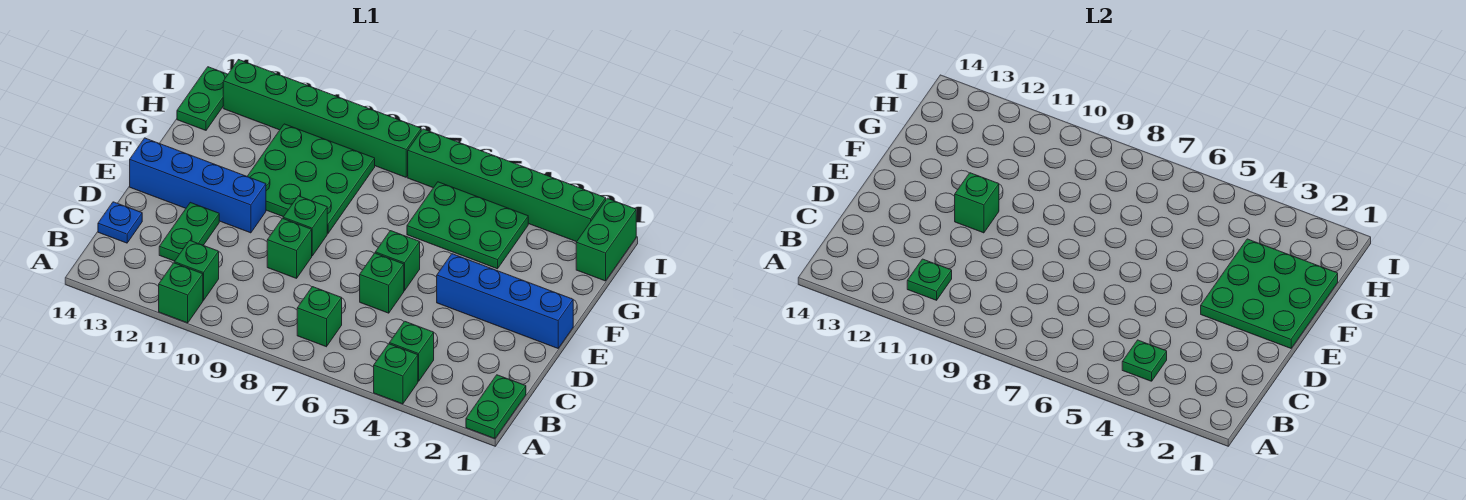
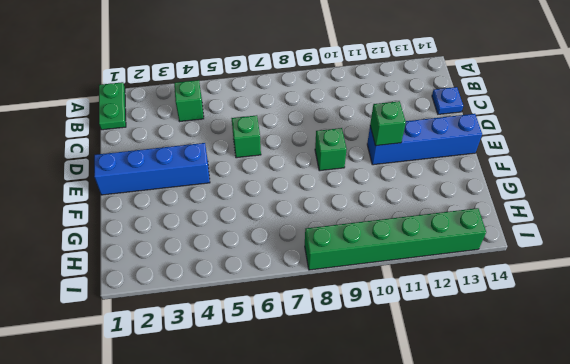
none -> green 1x1 brick [374,344,418,404]
none -> green 1x1 brick [159,263,203,323]
none -> green 1x1 brick [297,287,342,347]

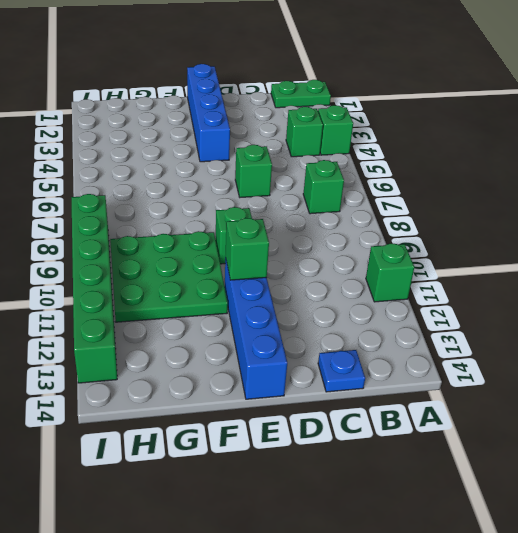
none -> green 1x1 brick [174,240,219,300]
none -> green 1x2 plate [159,202,219,261]
none -> green 1x1 brick [267,218,312,278]

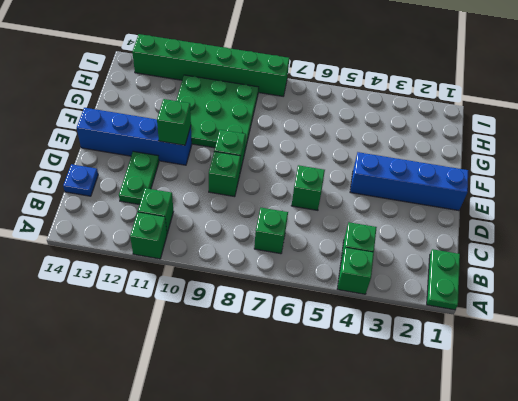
none -> green 1x1 brick [375,231,420,291]
none -> green 2x3 plate [407,182,528,269]
none -> green 1x2 brick [576,198,636,281]

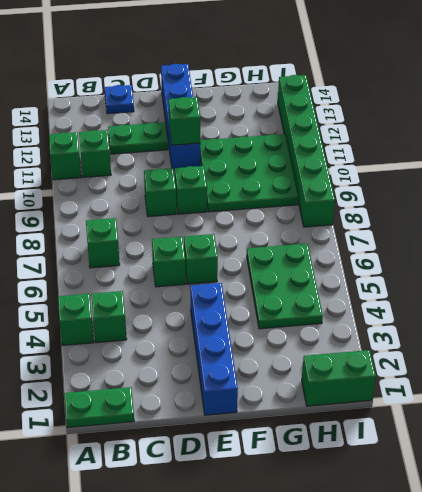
none -> green 1x2 plate [177,67,228,130]
none -> green 1x6 brick [408,129,606,242]
none -> green 1x1 plate [1122,340,1167,381]

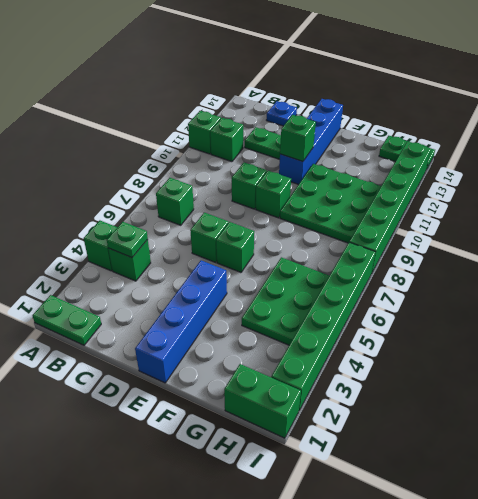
none -> green 1x1 plate [907,259,952,300]
none -> green 3x3 plate [1201,239,1338,348]

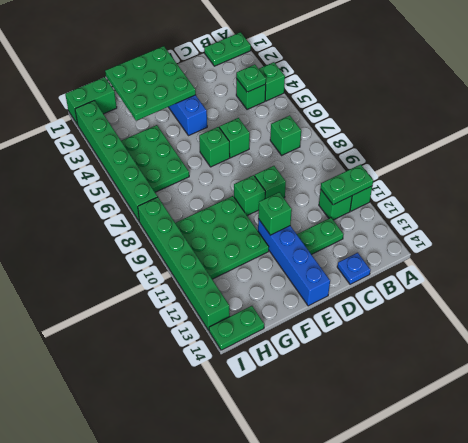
green 1x2 plate [321,165,373,205] -> green 1x1 plate [907,259,952,300]

